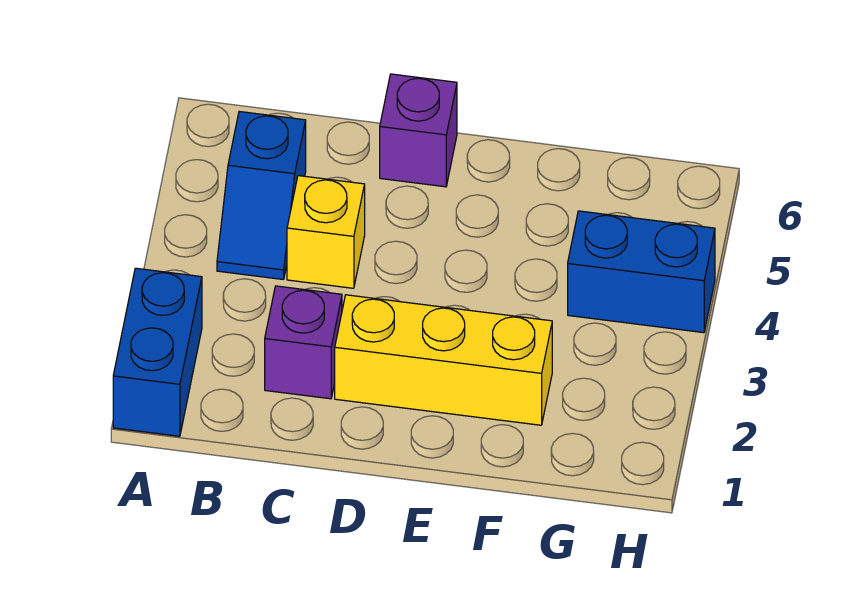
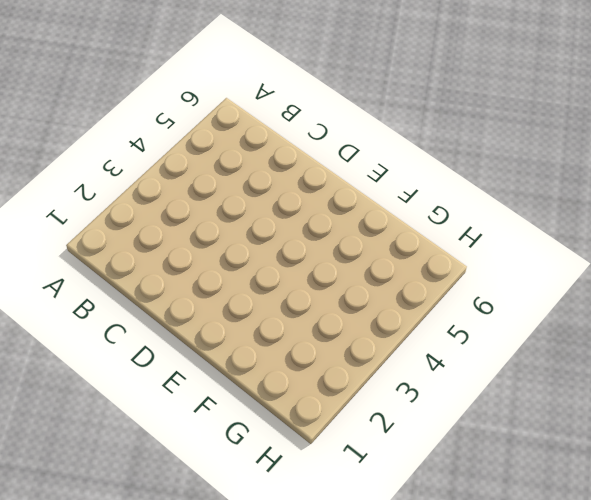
none -> blue 1x2 brick [113,268,202,436]
none -> blue 1x2 slope [217,112,306,280]

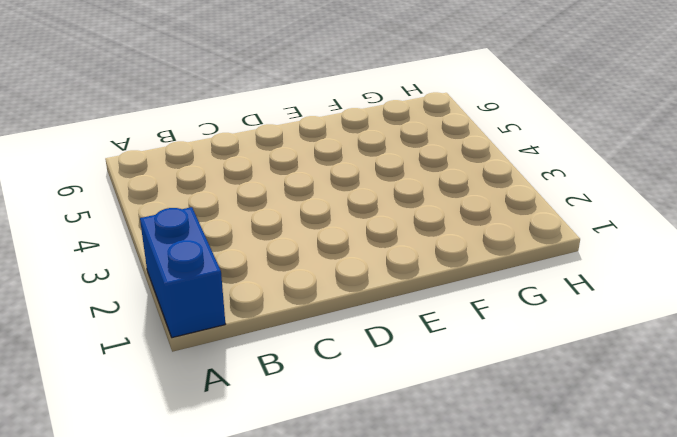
none -> blue 1x2 slope [217,112,306,280]
none -> purple 1x1 brick [265,286,342,399]

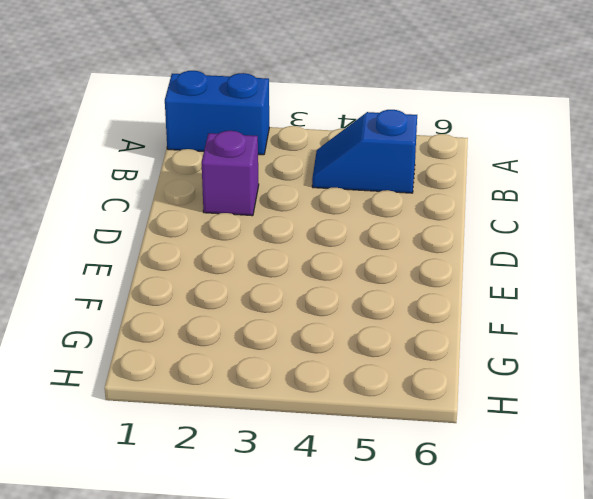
none -> yellow 1x1 brick [287,176,365,288]
none -> yellow 1x3 brick [335,295,552,425]

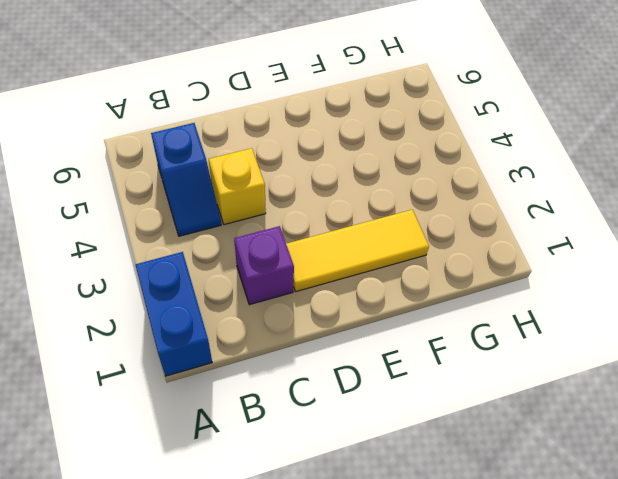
yellow 1x3 tile [286,210,429,292] -> yellow 1x3 brick [335,295,552,425]
none -> purple 1x1 brick [380,74,457,187]
none -> blue 1x2 brick [568,211,715,333]

